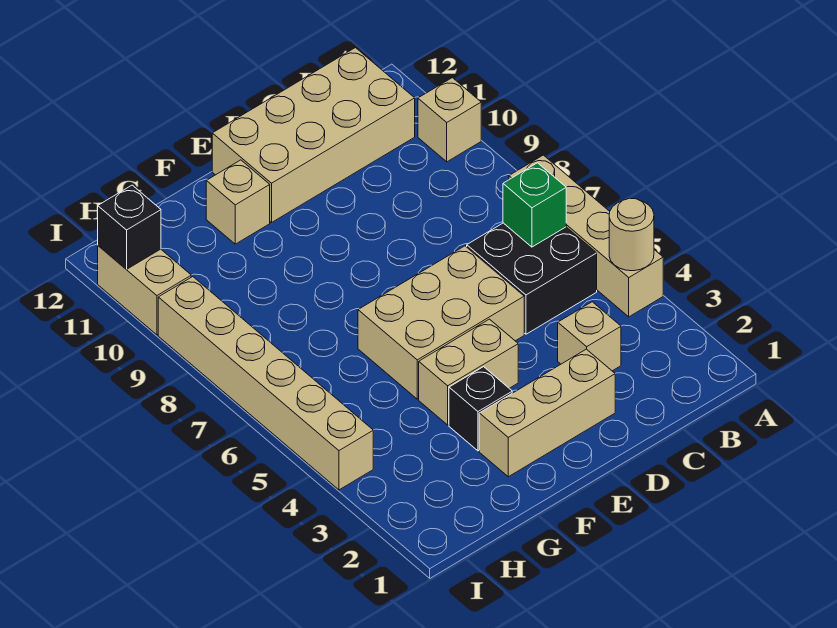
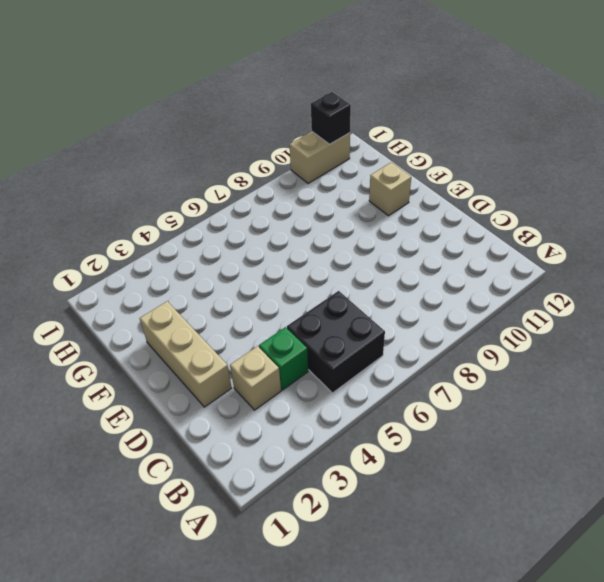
green 1x1 brick [259,327,308,390] -> green 1x1 brick moved to [503,163,566,247]
none -> tan 1x4 brick [509,155,663,317]
none -> tan 1x1 brick [418,78,481,162]
none -> tan 2x4 brick [212,48,415,222]

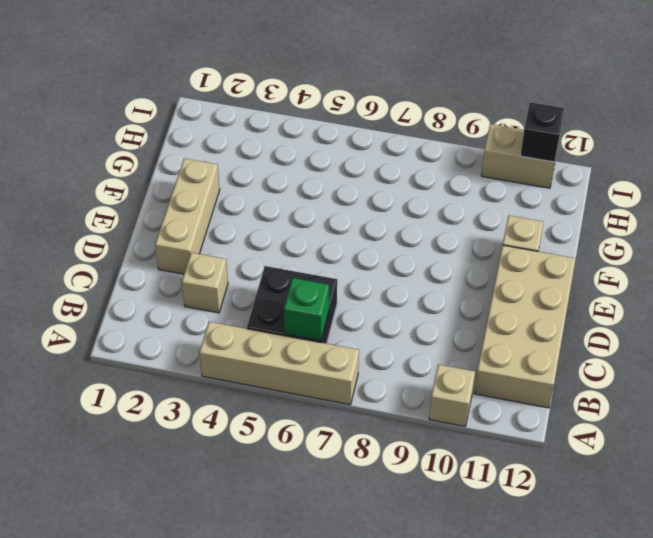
none -> tan 2x3 brick [358,246,524,399]
none -> tan 1x2 brick [419,319,518,425]
none -> black 1x1 brick [449,367,512,451]

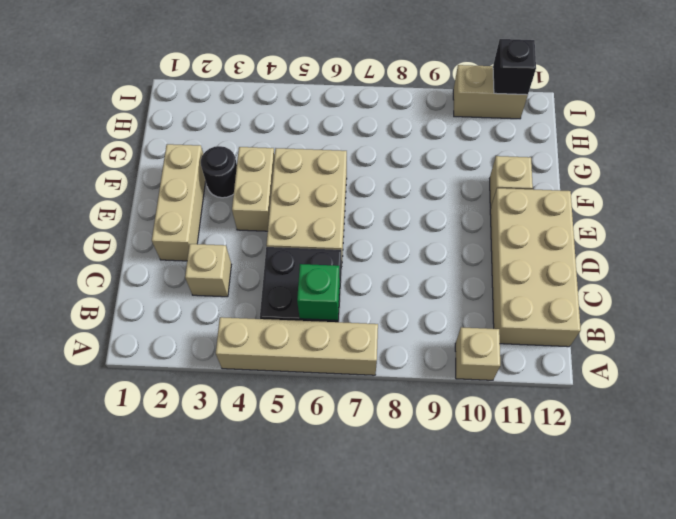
black 1x1 round brick [201,146,237,198] -> black 1x1 brick [449,367,512,451]
none -> tan 1x6 brick [158,277,373,490]
none -> tan 1x1 round brick [609,198,654,271]

